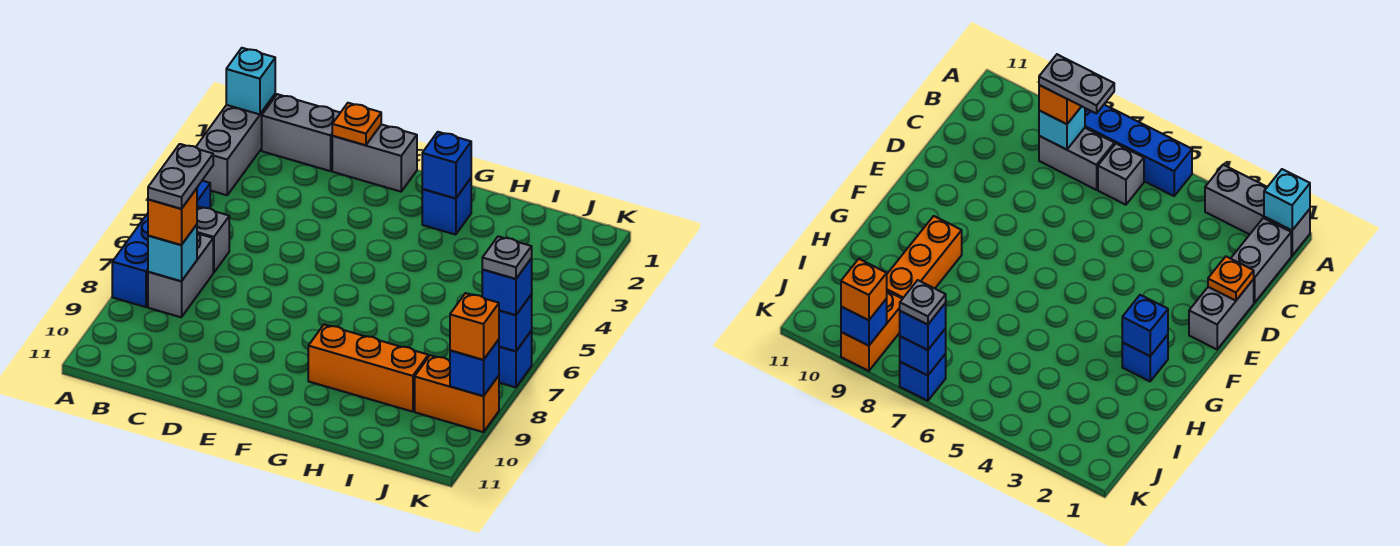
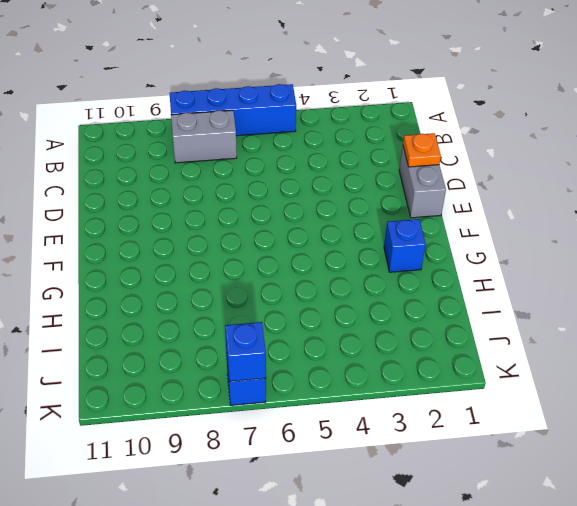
none -> grey 1x3 brick [196,95,275,195]
none -> grey 1x2 brick [262,94,340,171]
none -> grey 1x1 brick [197,206,229,273]

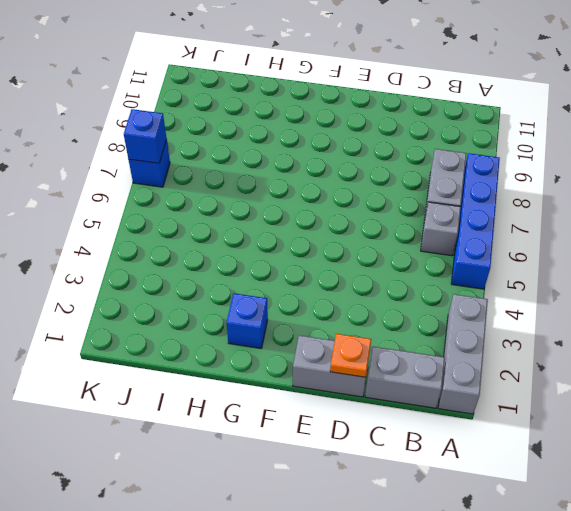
none -> orange 1x3 brick [308,324,428,412]
none -> orange 1x2 brick [415,355,499,432]
none -> cyan 1x1 brick [226,48,275,114]

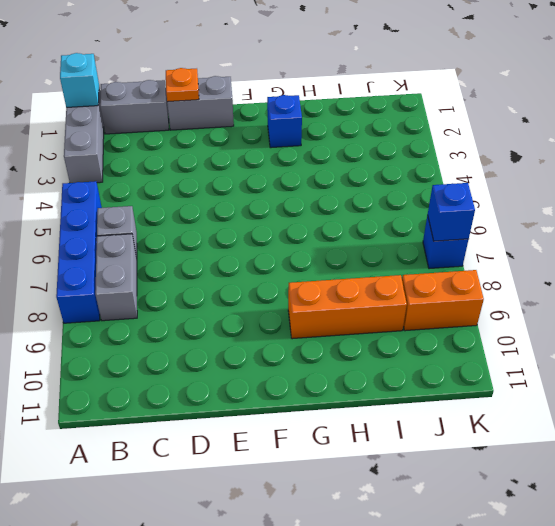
none -> cyan 1x1 brick [148,225,197,281]
none -> blue 1x1 brick [422,132,471,199]
none -> blue 1x1 brick [450,340,499,396]

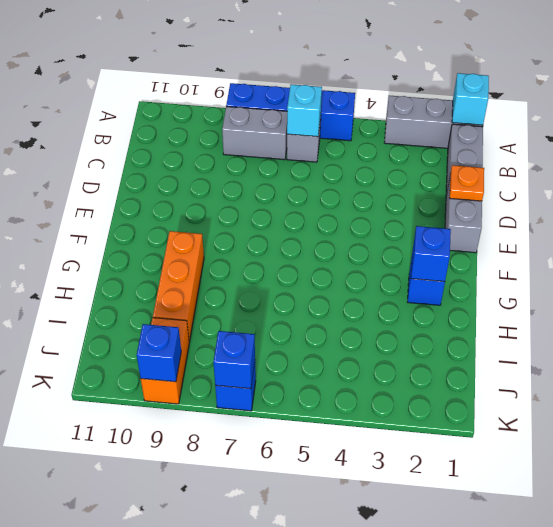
cyan 1x1 brick [287,84,322,137] -> cyan 1x1 brick moved to [148,225,197,281]
none -> orange 1x1 brick [148,188,197,245]
none -> blue 1x1 brick [482,258,532,315]
none -> orange 1x1 brick [450,293,499,360]

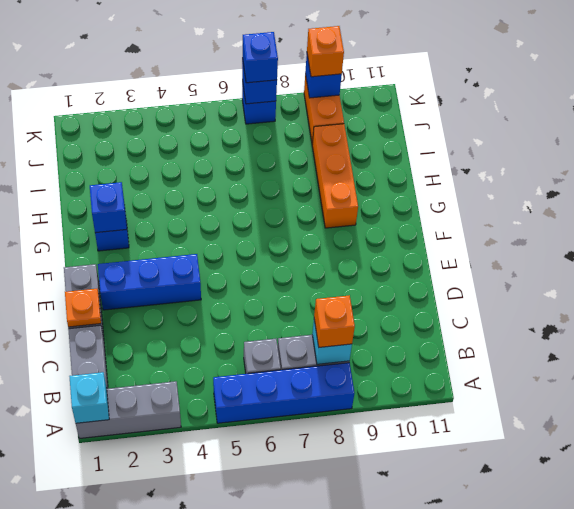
blue 1x3 brick [98,254,201,310] -> none
none -> grey 1x2 plate [148,144,213,209]
none -> grey 1x1 plate [482,236,532,279]

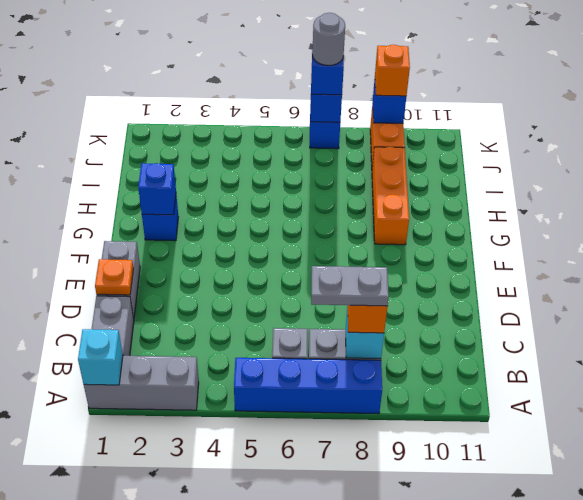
grey 1x1 round brick [312,13,345,66] -> grey 1x1 plate [482,236,532,279]

